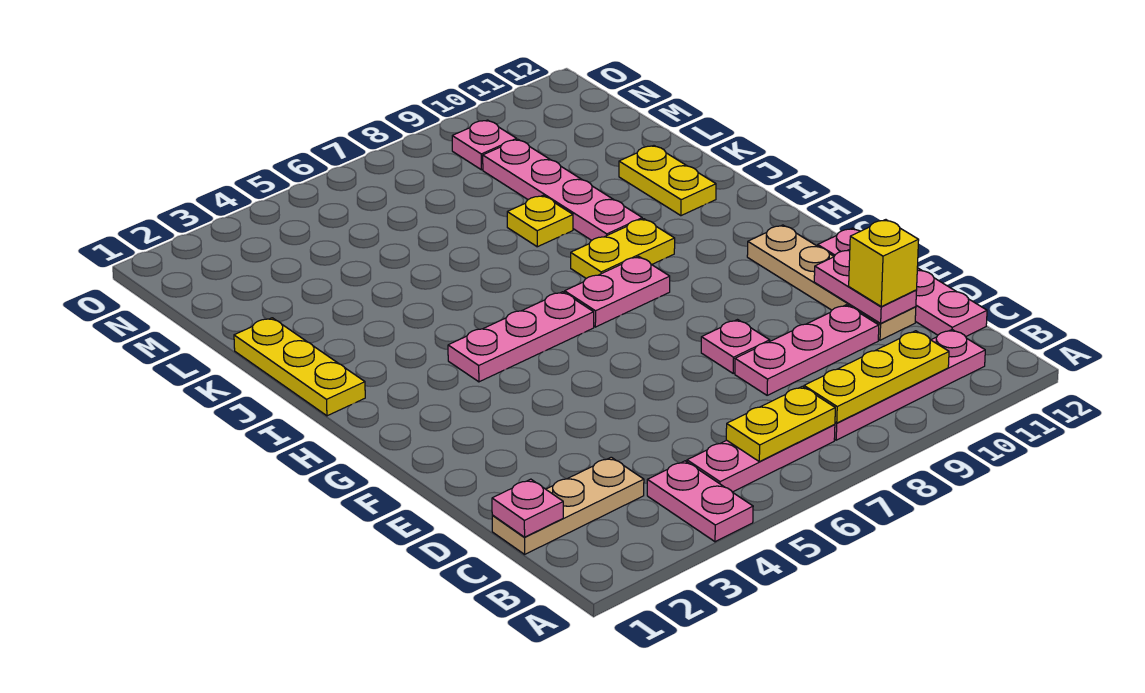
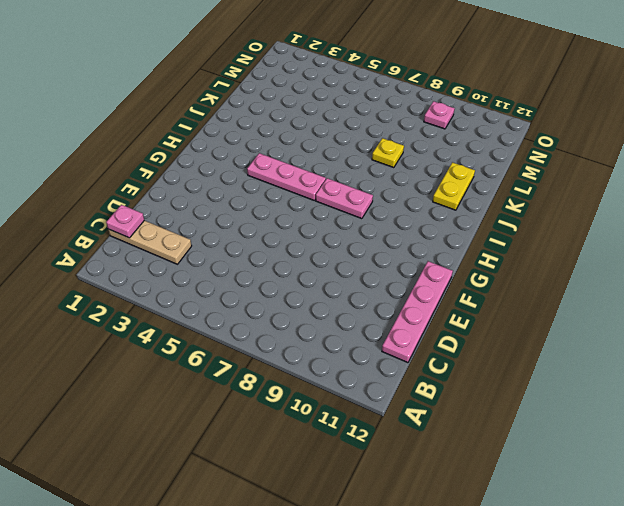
none -> pink 1x2 plate [647,461,753,542]
none -> pink 1x3 plate [687,425,835,492]
none -> pink 1x4 plate [834,330,985,440]

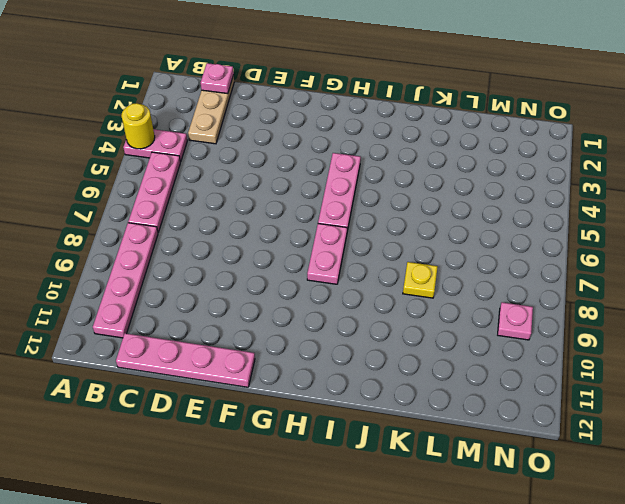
yellow 1x1 round brick [121,103,155,149] -> none
none -> pink 1x3 plate [735,305,879,395]
none -> tan 1x4 plate [747,225,916,340]
none -> pink 1x1 plate [701,320,770,373]

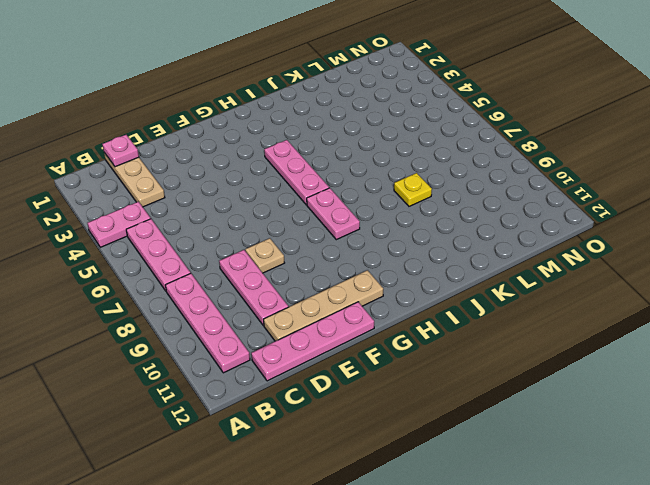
tan 1x1 plate [245,238,284,273] -> pink 1x1 plate [701,320,770,373]
none -> yellow 1x3 plate [234,318,365,416]
none -> yellow 1x2 plate [571,219,675,278]
none -> pink 1x4 plate [483,140,642,240]

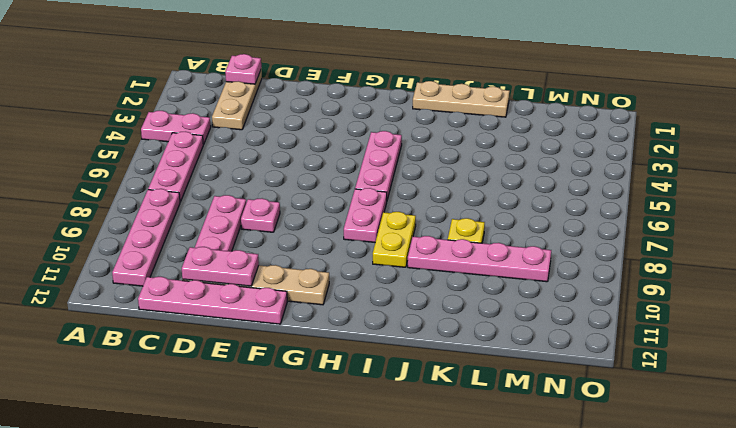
tan 1x3 plate [413,81,510,117] -> yellow 1x3 plate [234,318,365,416]
none -> yellow 1x2 plate [619,146,716,216]
none -> pink 1x1 plate [452,120,517,170]
none -> yellow 1x2 plate [726,386,835,462]

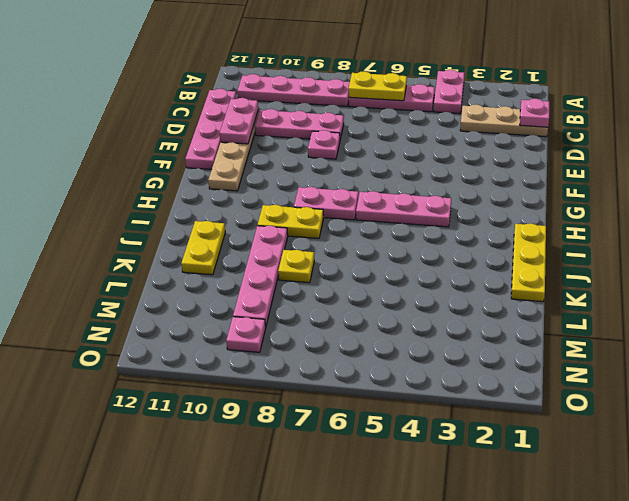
none -> yellow 1x3 plate [804,331,949,423]
none -> yellow 1x1 brick [849,220,919,307]

